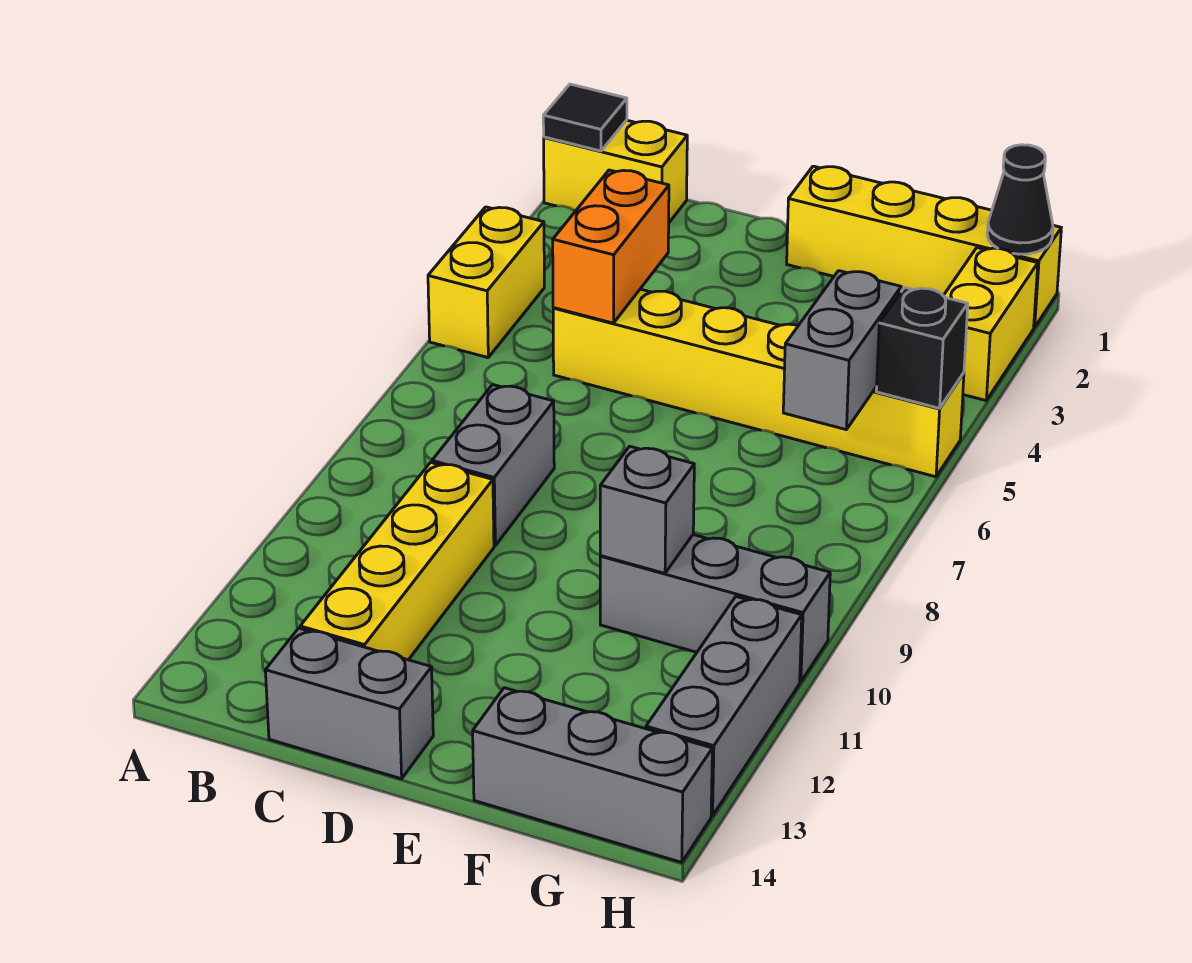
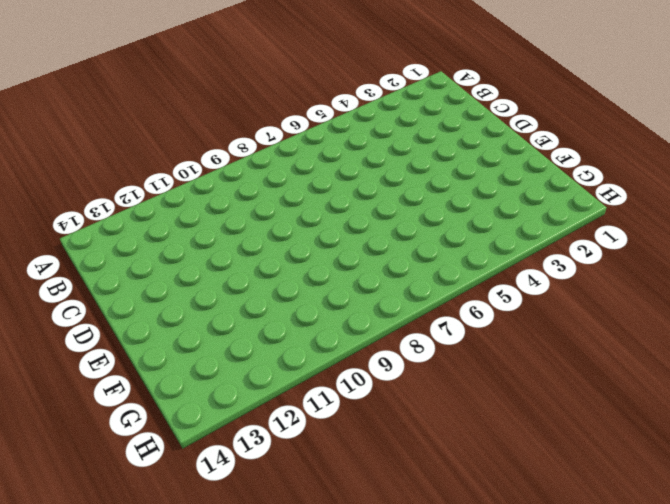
none -> yellow 1x2 brick [544,120,687,222]
none -> yellow 1x2 brick [428,207,544,358]
none -> yellow 1x6 brick [553,289,964,477]

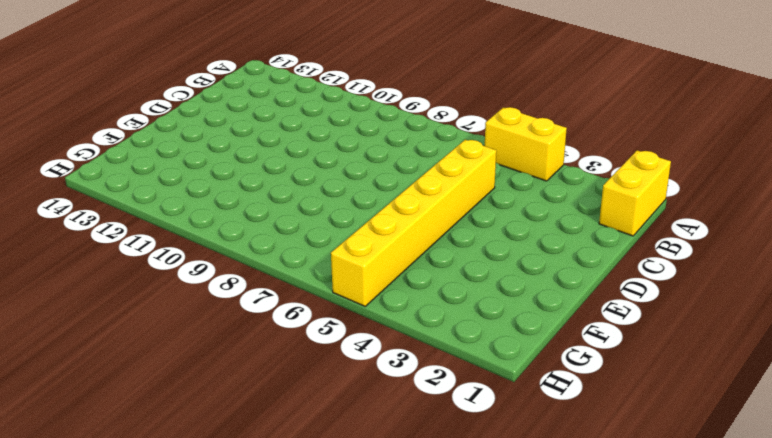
none -> grey 1x2 brick [432,385,554,546]
none -> yellow 1x4 brick [300,462,494,660]
none -> grey 1x2 brick [265,628,433,779]

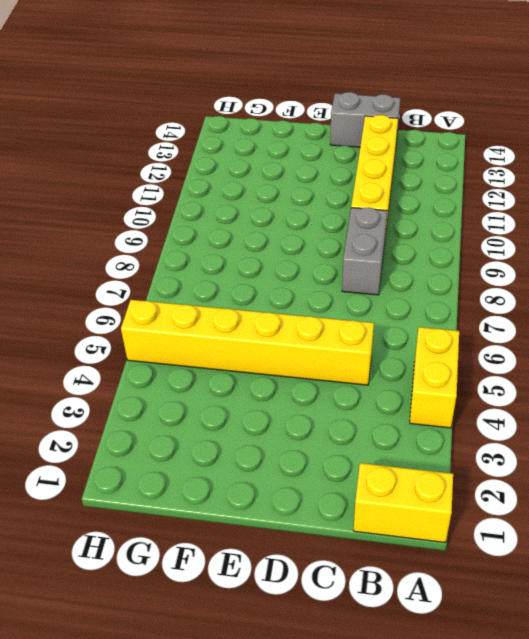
none -> yellow 1x4 brick [787,166,1061,327]
none -> grey 1x3 brick [600,535,830,682]
none -> grey 1x3 brick [473,688,712,862]

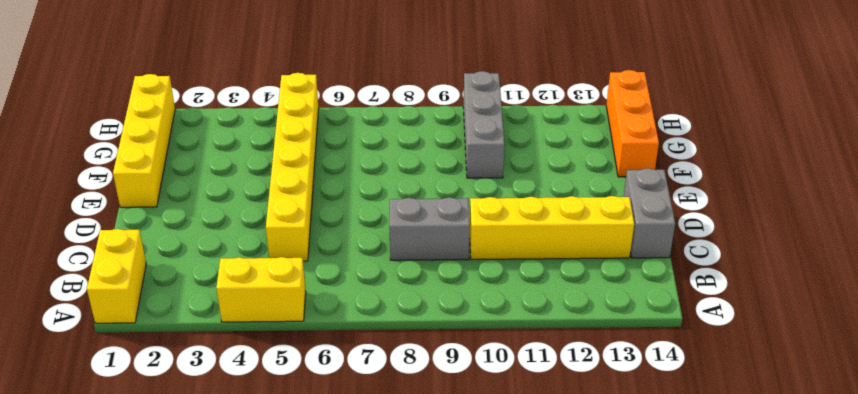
orange 1x3 brick [606,70,659,177] -> grey 1x3 brick [473,688,712,862]
none -> yellow 1x2 brick [943,248,1038,400]
none -> grey 1x3 brick [646,597,802,816]
none -> black 1x1 tile [543,84,627,151]

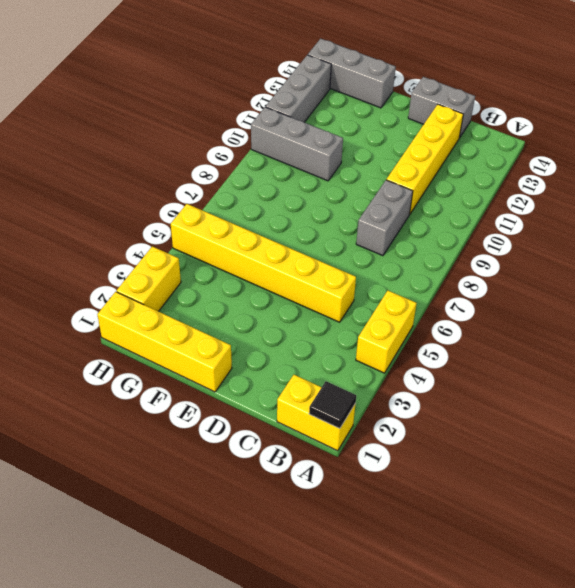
none -> orange 1x2 brick [553,170,669,323]
none -> grey 1x1 brick [600,446,694,573]
none -> grey 1x2 brick [783,271,901,430]

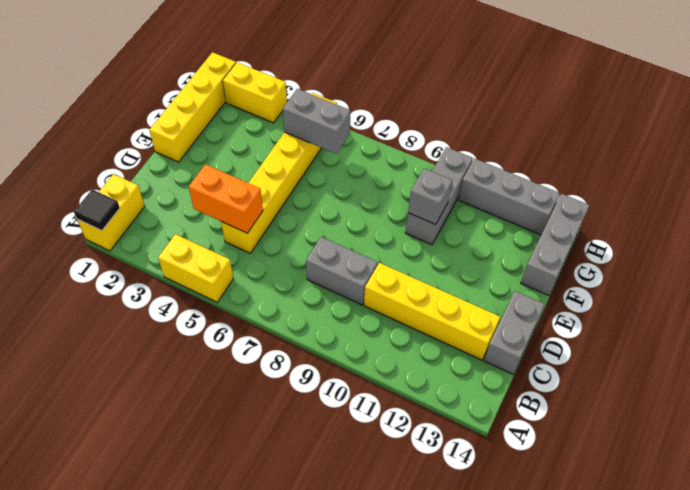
none -> black 1x1 cone [987,145,1053,254]
none -> black 1x1 brick [876,287,968,408]

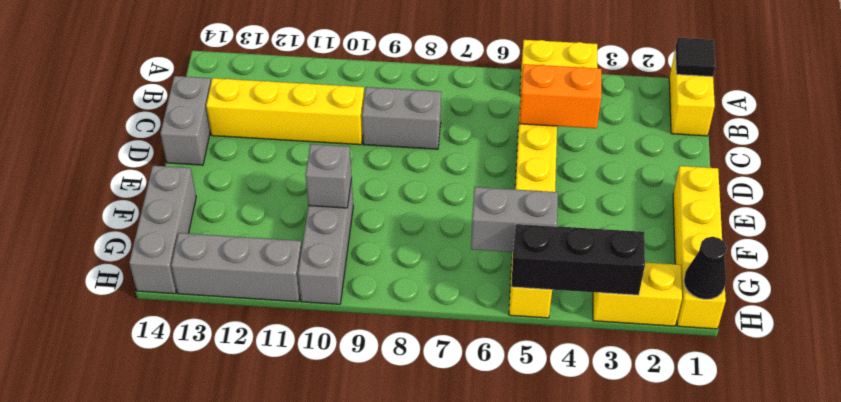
black 1x3 brick [511,224,645,295] -> black 1x1 brick [876,287,968,408]

